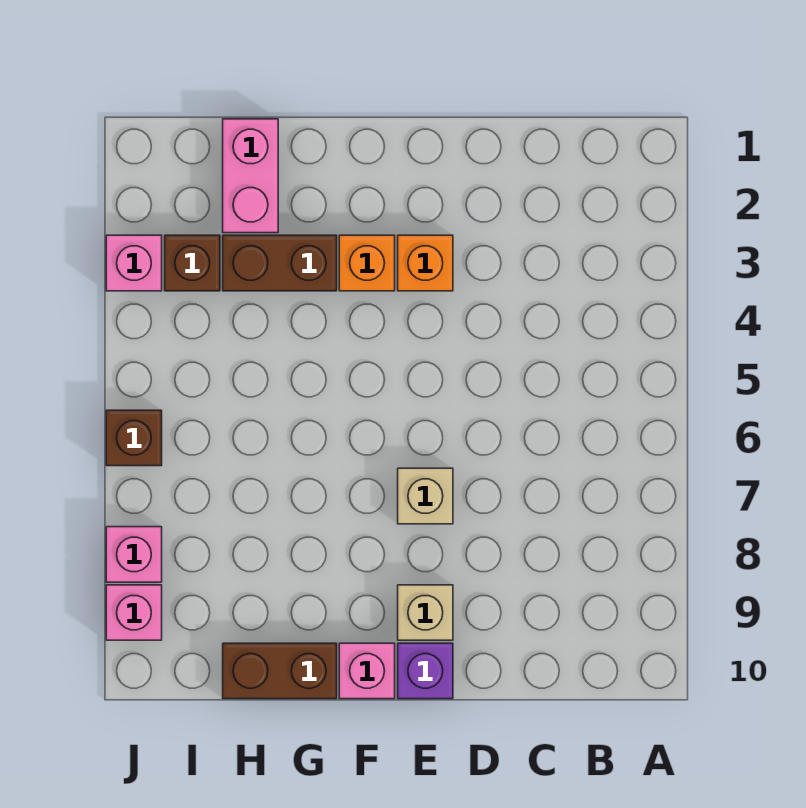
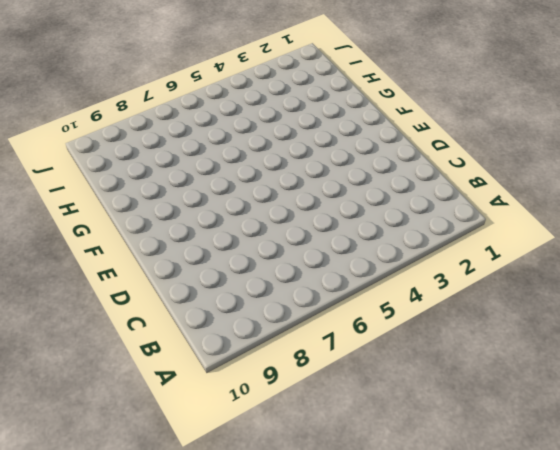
none -> orange 1x1 brick [398,235,453,291]
none -> tan 1x1 brick [398,468,453,524]
none -> tan 1x1 brick [398,585,453,640]

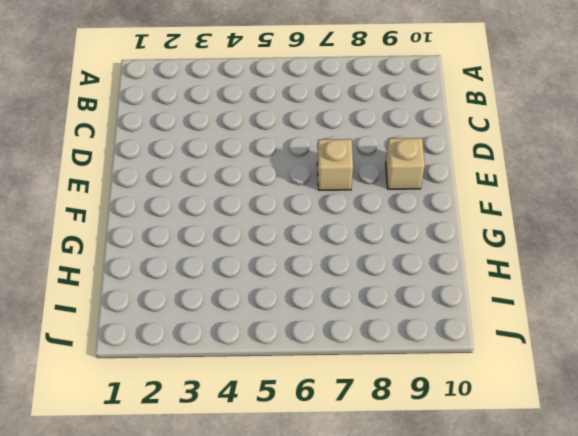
none -> orange 1x1 brick [398,235,453,291]
none -> purple 1x1 brick [398,643,453,699]
none -> orange 1x1 brick [339,235,395,291]

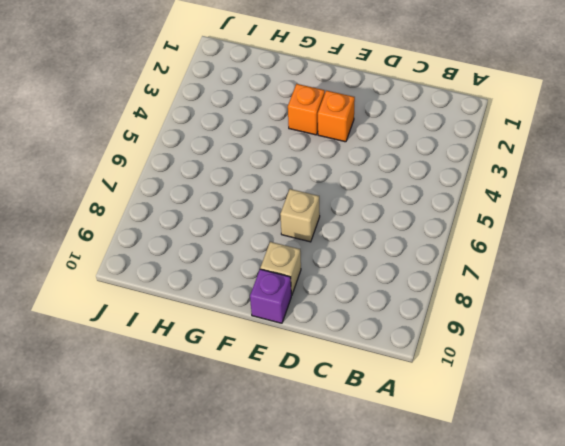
none -> pink 1x1 brick [339,643,395,699]
none -> brown 1x2 brick [223,235,337,291]
none -> brown 1x2 brick [223,643,337,699]

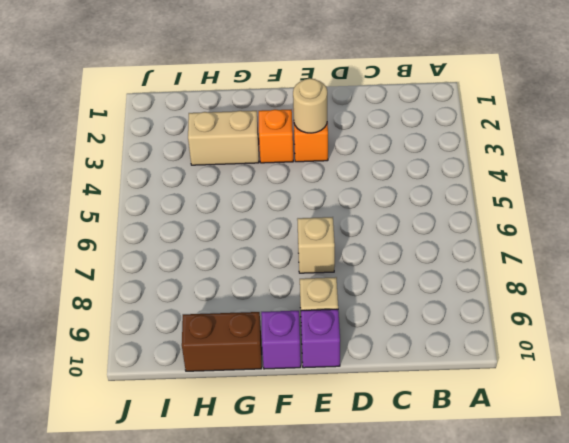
tan 1x1 round brick [293,78,327,133] -> none
purple 1x1 brick [261,311,301,369] -> pink 1x1 brick [339,643,395,699]
tan 1x2 brick [188,111,259,165] -> brown 1x2 brick [223,235,337,291]
none -> pink 1x2 brick [223,119,278,233]
none -> brown 1x1 brick [165,235,220,291]
none -> pink 1x1 brick [106,235,162,291]

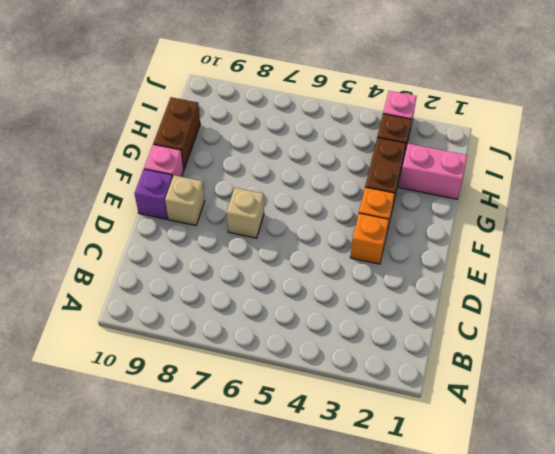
none -> brown 1x1 brick [106,410,162,466]
none -> pink 1x1 brick [106,527,162,582]
none -> pink 1x1 brick [106,585,162,640]

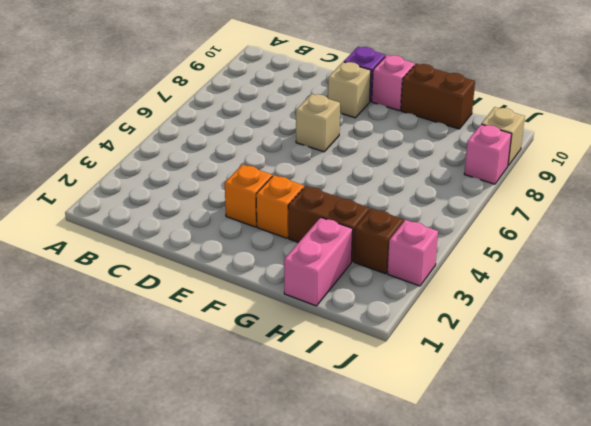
tan 1x1 brick [482,107,525,166] -> pink 1x1 brick [106,585,162,640]
none -> brown 1x1 brick [106,410,162,466]

